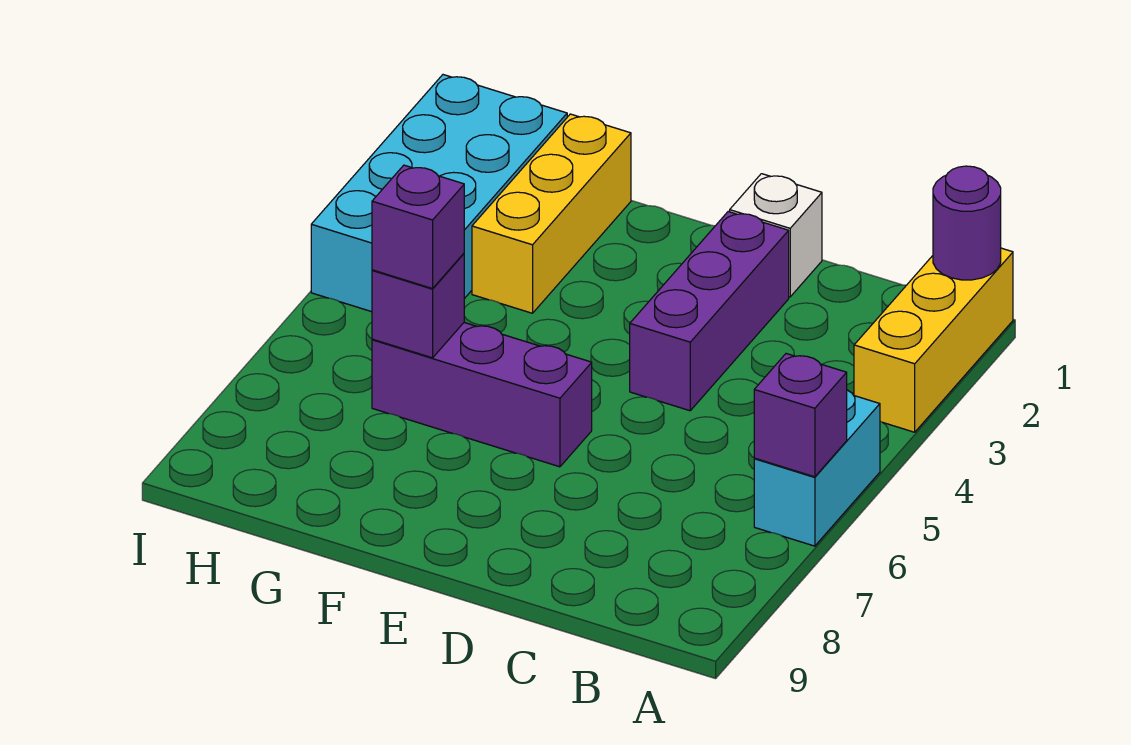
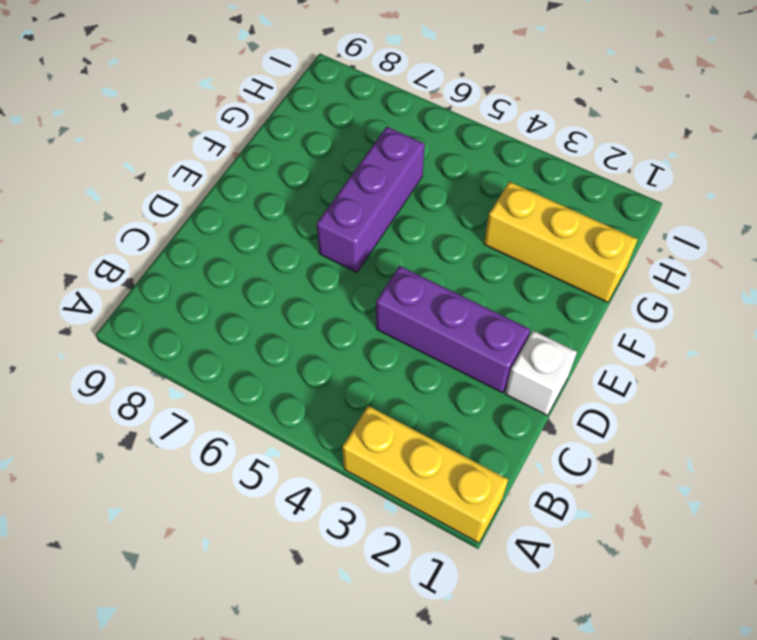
none -> cyan 1x2 brick [754,390,880,546]
none -> cyan 2x4 brick [311,75,567,312]

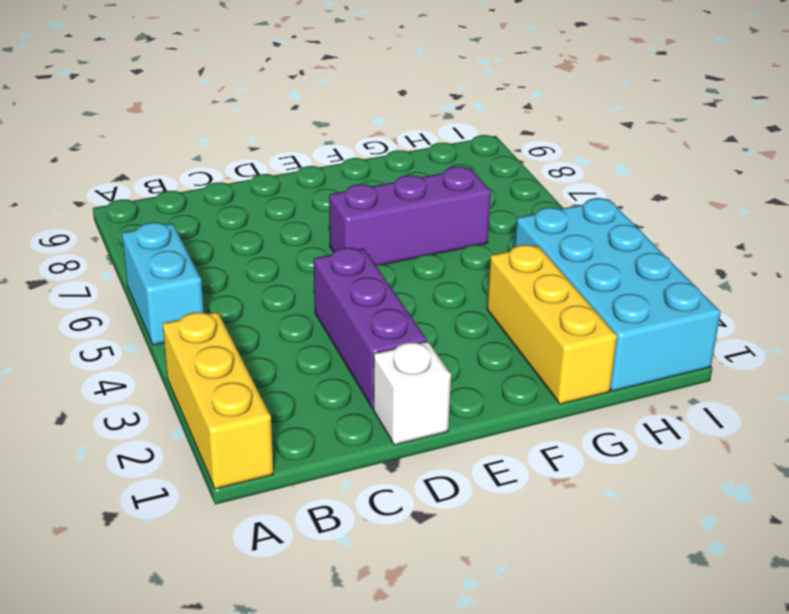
none -> purple 1x1 round brick [933,166,1001,280]
none -> purple 1x1 brick [754,354,847,477]

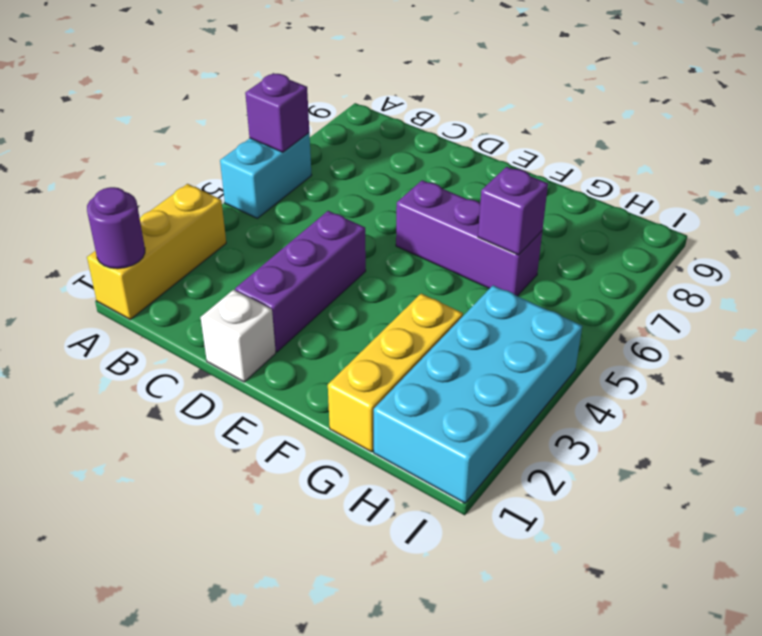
none -> purple 1x1 brick [372,165,464,289]

